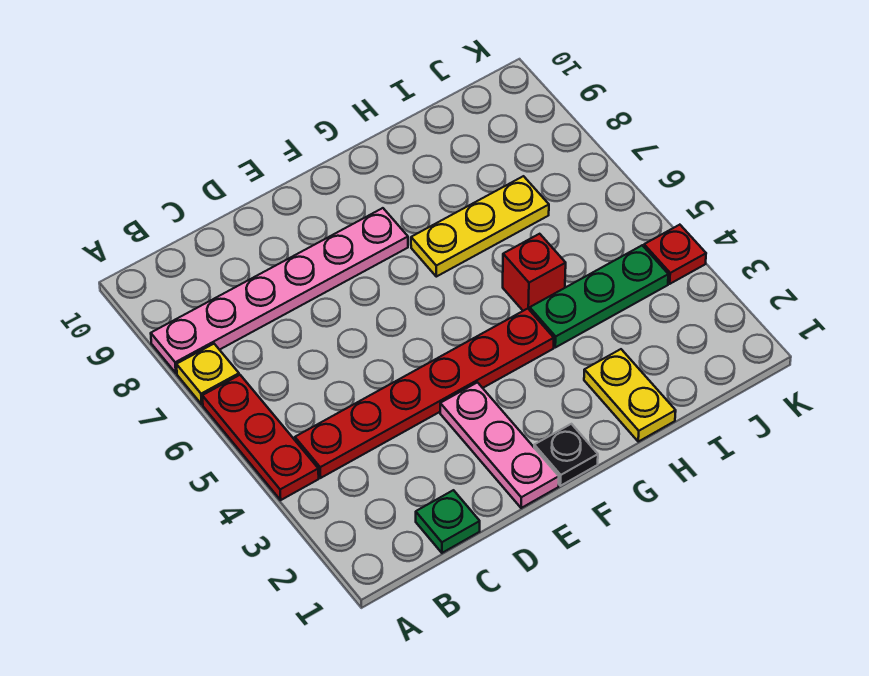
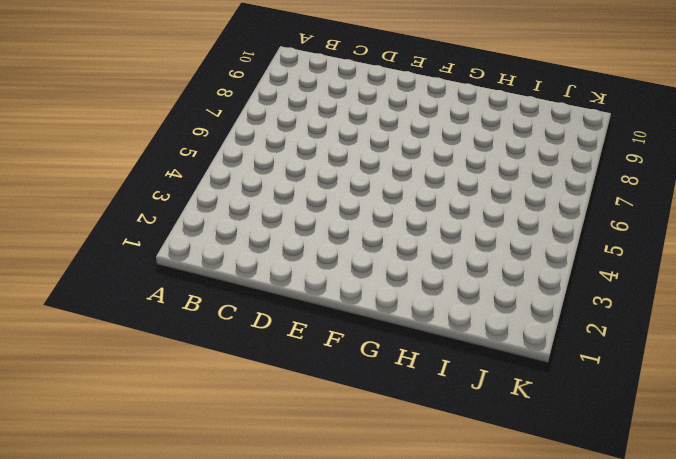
none -> red 1x3 plate [202,375,319,500]
none -> yellow 1x1 plate [176,344,239,404]
none -> pink 1x6 plate [151,208,408,373]

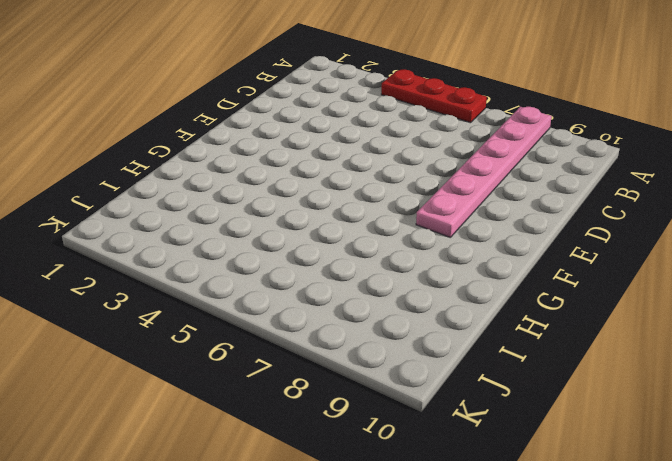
none -> yellow 1x1 plate [176,344,239,404]
none -> red 1x6 plate [295,309,554,478]
none -> green 1x1 plate [416,490,480,553]

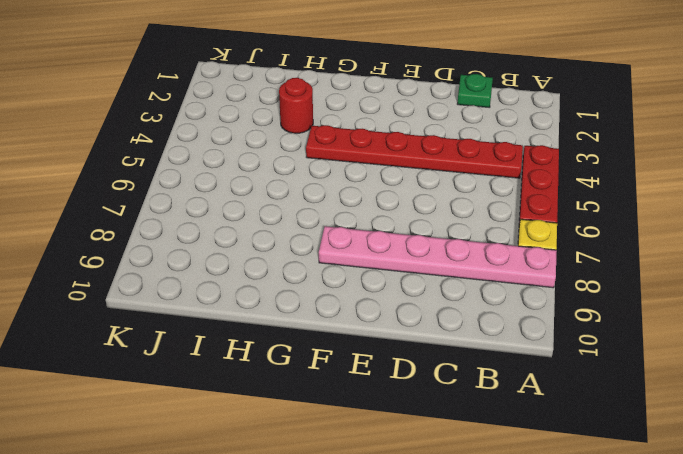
red 1x1 round brick [279,78,313,133] -> none
none -> pink 1x3 plate [440,383,559,508]
none -> black 1x1 plate [534,424,598,486]
none -> yellow 1x3 plate [411,176,549,277]

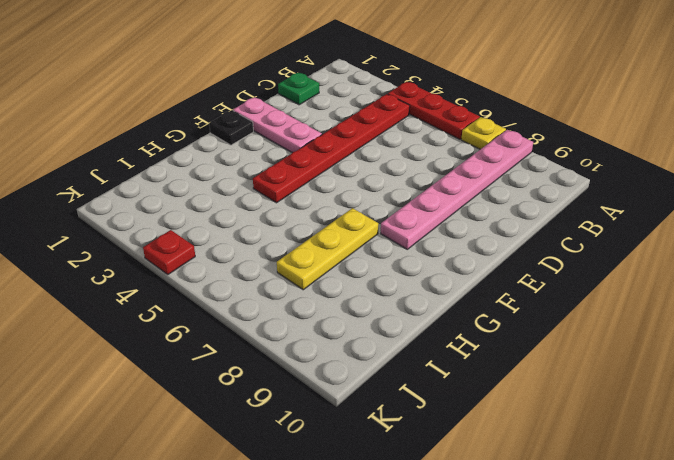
none -> yellow 1x2 plate [584,349,676,442]
none -> green 1x3 plate [530,245,668,347]
none -> red 1x1 brick [503,234,566,311]

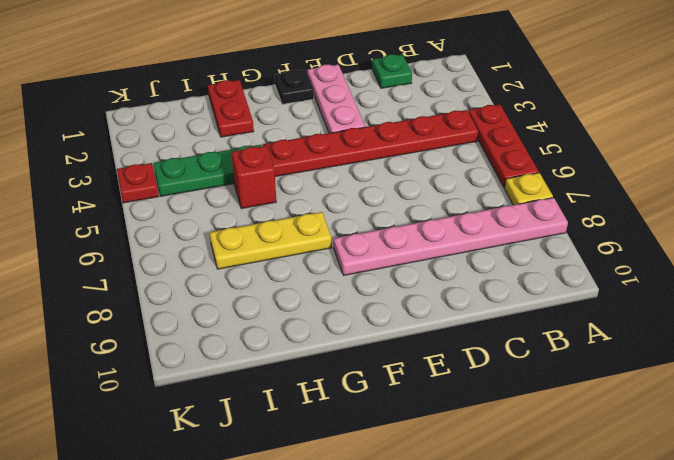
red 1x2 plate [208,80,254,137] -> yellow 1x2 plate [584,349,676,442]

